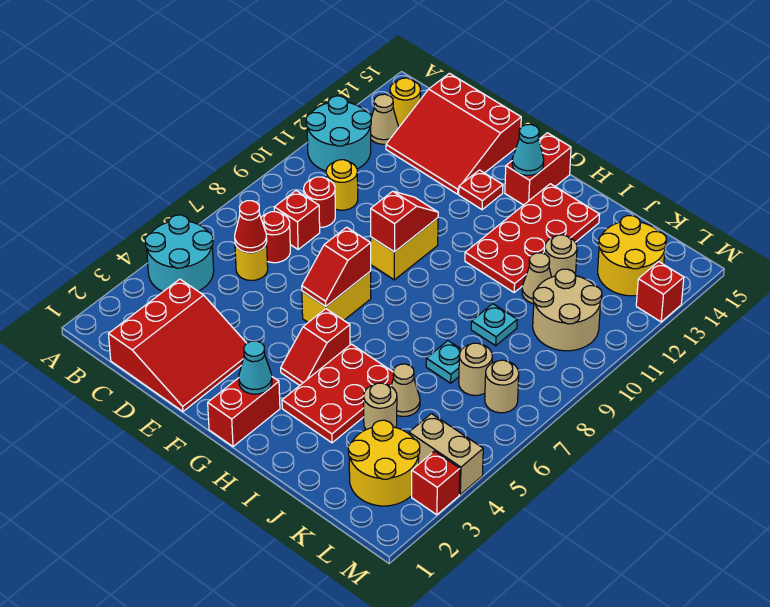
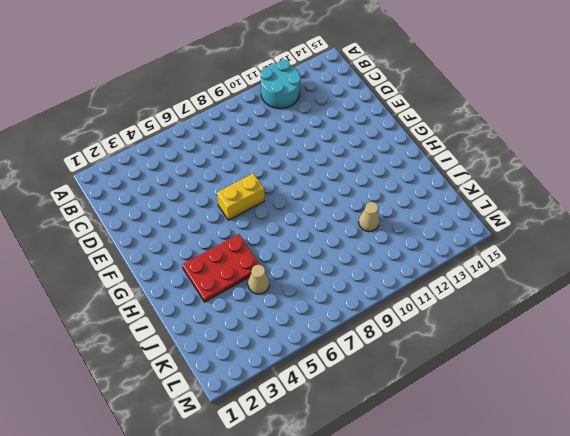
none -> cyan 2x2 round brick [145,215,214,292]
none -> tan 1x1 cone [370,94,399,144]
none -> yellow 1x1 round brick [390,78,421,127]
none -> red 3x3 slope [109,279,246,411]

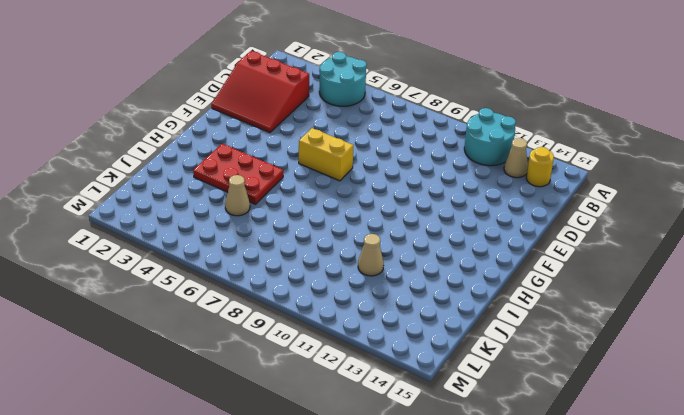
none -> yellow 1x1 round brick [235,243,268,280]
none -> red 1x1 round brick [261,212,290,263]
none -> red 1x1 brick [274,191,320,249]
none -> red 1x1 round brick [304,177,335,227]

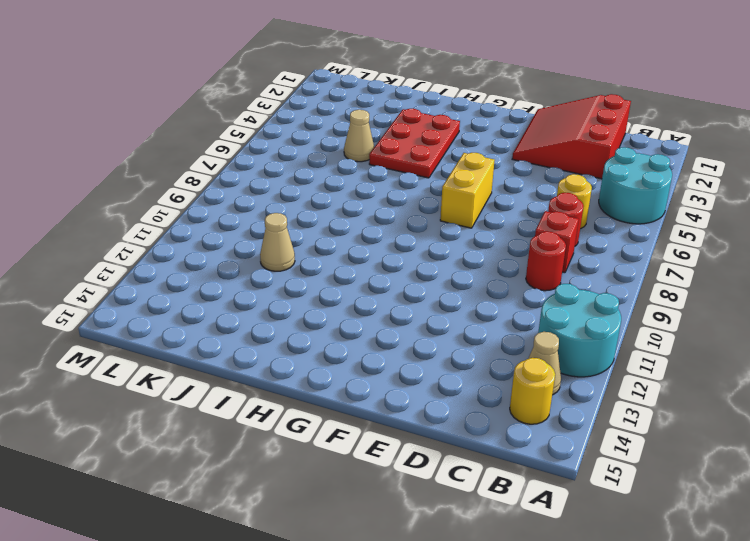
none -> yellow 1x1 round brick [326,160,358,210]
none -> red 3x3 slope [386,73,521,194]
none -> yellow 1x2 brick [371,218,438,280]
none -> red 1x1 plate [459,170,503,210]

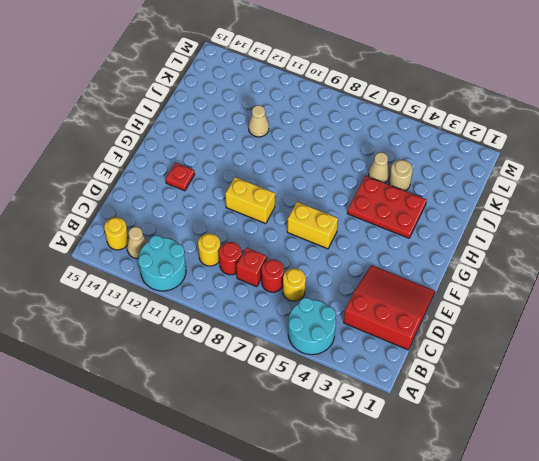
none -> red 3x3 slope [386,73,521,194]
none -> red 1x2 brick [208,377,280,447]
none -> red 1x2 slope [281,309,350,385]
none -> red 1x2 brick [505,133,571,205]

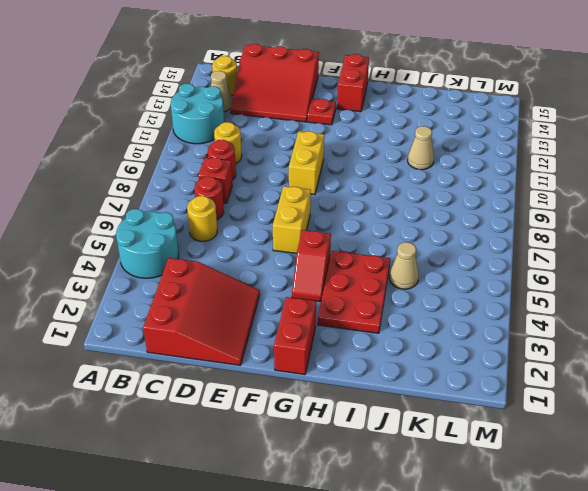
none -> red 2x4 plate [465,184,600,292]
none -> tan 1x1 round brick [364,383,397,430]
none -> cyan 1x1 plate [426,341,462,383]
none -> cyan 1x1 plate [471,304,517,346]

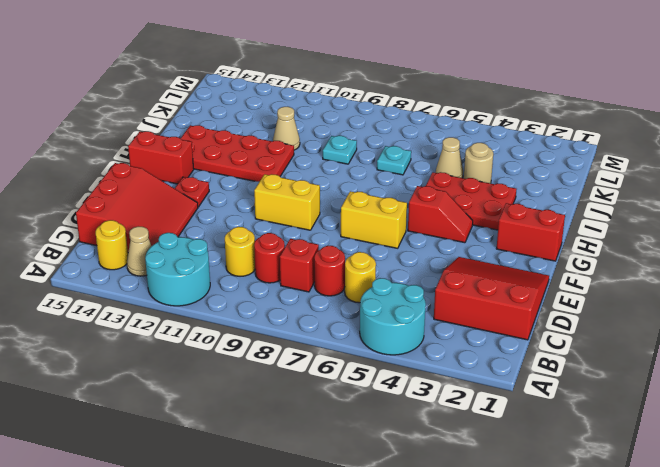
none -> tan 1x1 round brick [545,235,577,277]
none -> yellow 2x2 round brick [348,420,420,506]
none -> tan 1x1 round brick [459,343,492,395]
none -> tan 2x2 round brick [533,269,602,351]

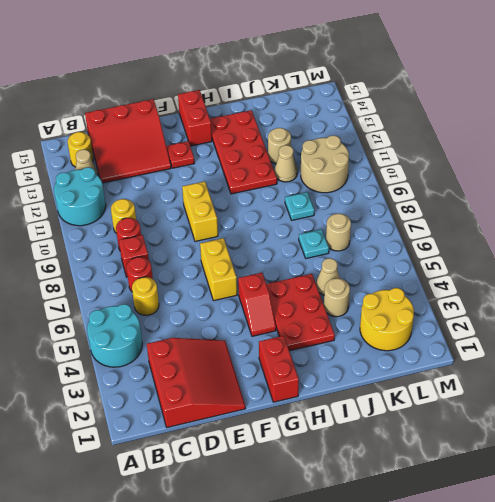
none -> yellow 2x2 round brick [598,216,666,296]
none -> tan 1x2 brick [409,414,483,494]
none -> tan 1x1 round brick [485,360,519,413]
none -> red 1x1 brick [412,451,460,515]

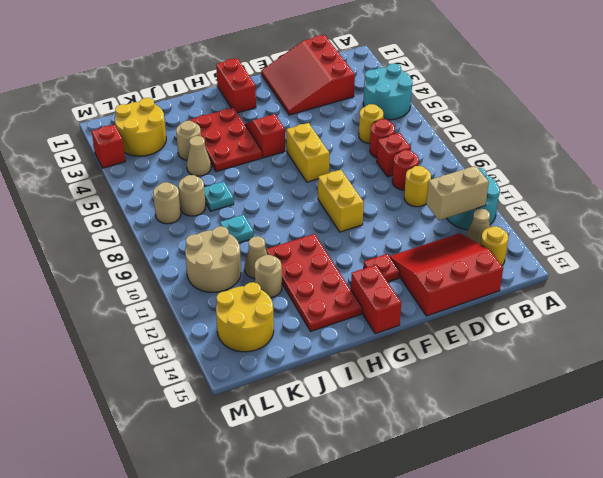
tan 1x2 brick [426,166,489,220] -> tan 1x2 brick moved to [409,414,483,494]
none -> red 1x1 brick [636,262,684,322]
none -> red 1x1 cone [235,201,267,252]
none -> red 1x2 slope [302,227,371,306]
none -> red 1x2 slope [371,191,438,252]

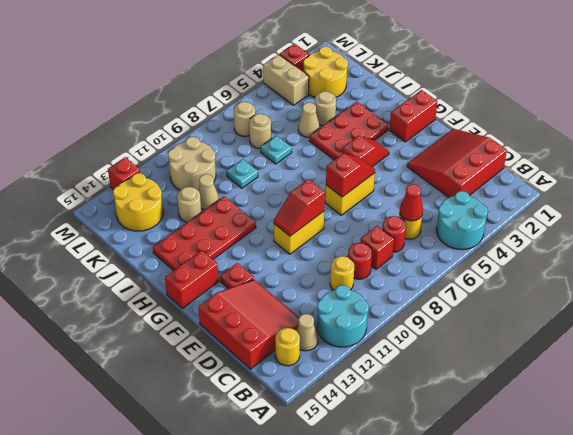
none -> cyan 1x1 cone [239,341,272,394]
none -> cyan 1x1 cone [512,124,544,175]

